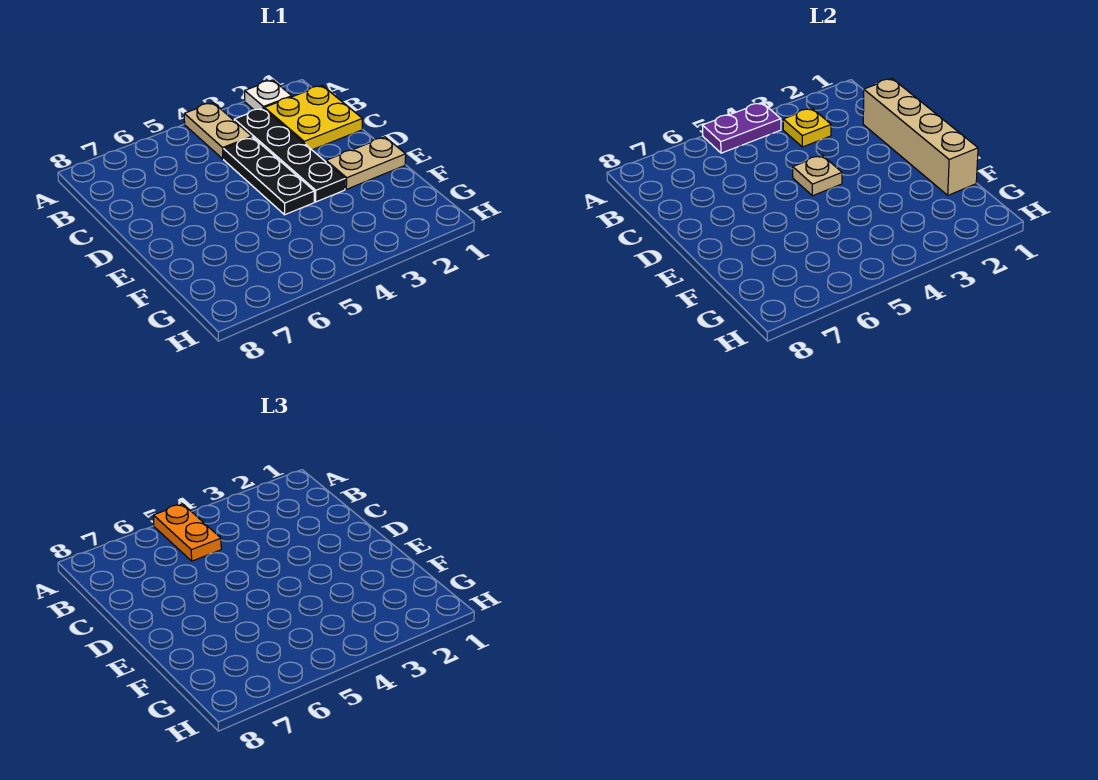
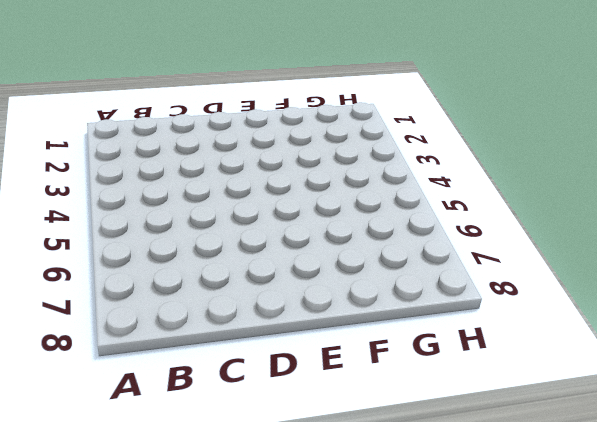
none -> white 1x1 plate [245,80,292,110]
none -> tan 1x2 plate [184,103,252,159]

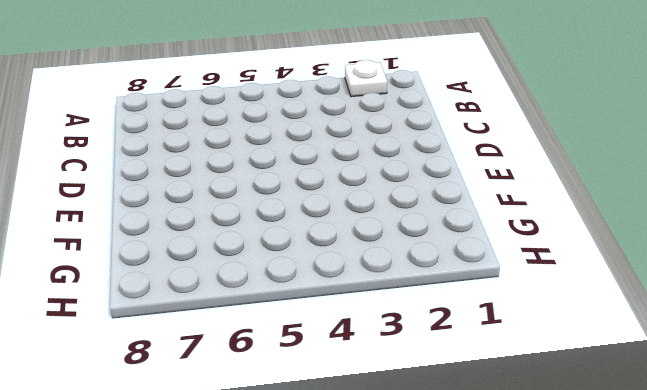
none -> tan 1x2 plate [184,103,252,159]
none -> yellow 2x2 plate [264,86,362,150]

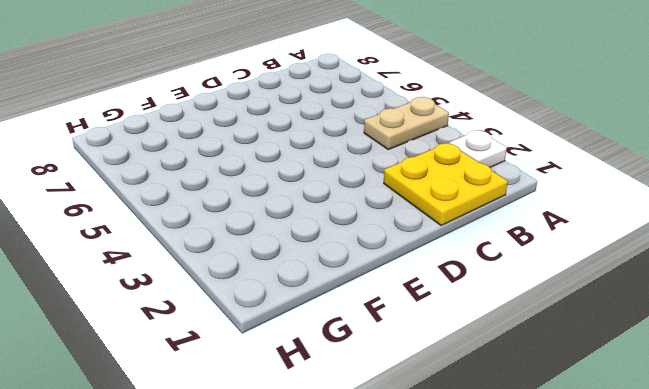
none -> black 1x4 plate [234,108,345,202]
none -> black 1x3 plate [224,137,314,215]

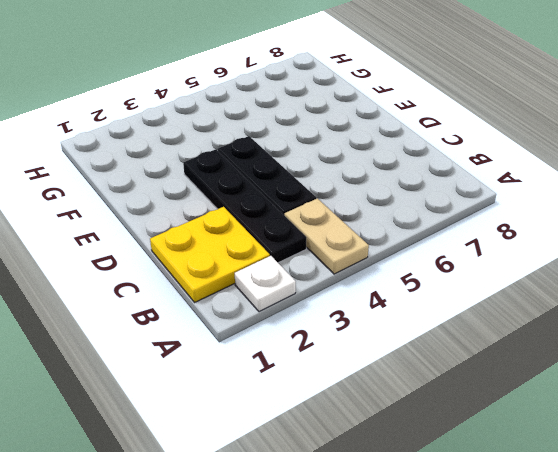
none -> tan 1x2 plate [326,137,406,189]
none -> purple 1x2 plate [702,103,781,153]

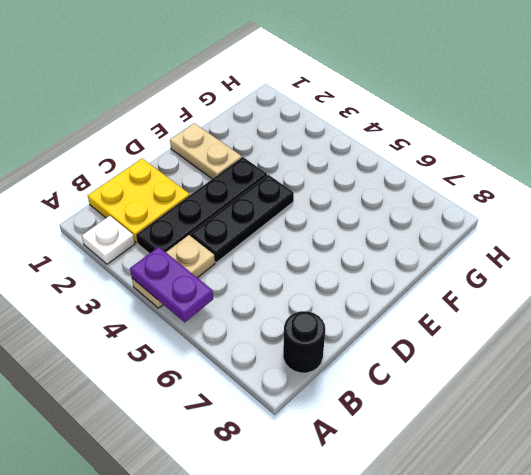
black 1x1 round brick [283,311,325,373] -> none
none -> yellow 1x1 plate [783,108,831,147]
none -> tan 1x4 brick [863,79,978,195]

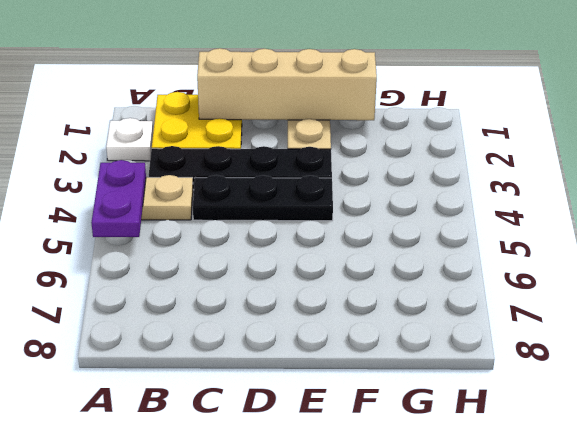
none -> yellow 1x1 plate [783,108,831,147]
none -> tan 1x1 plate [793,155,842,196]

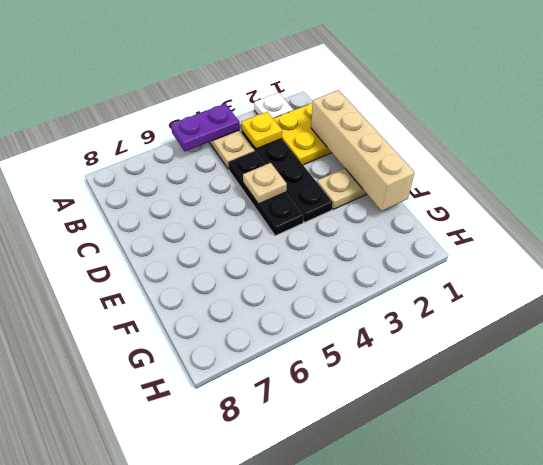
none -> orange 1x2 plate [153,504,221,561]

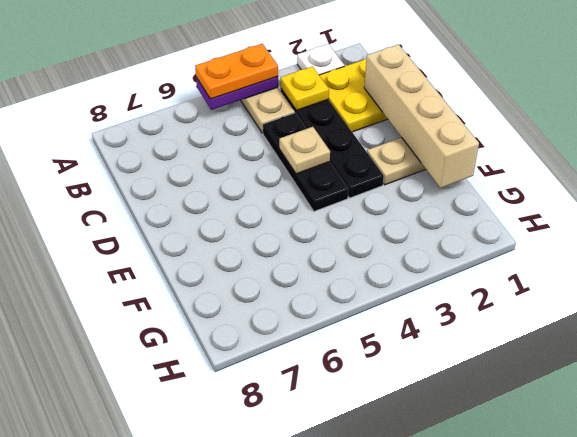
orange 1x2 plate [195,44,278,99] -> orange 1x2 plate turned to [153,504,221,561]

